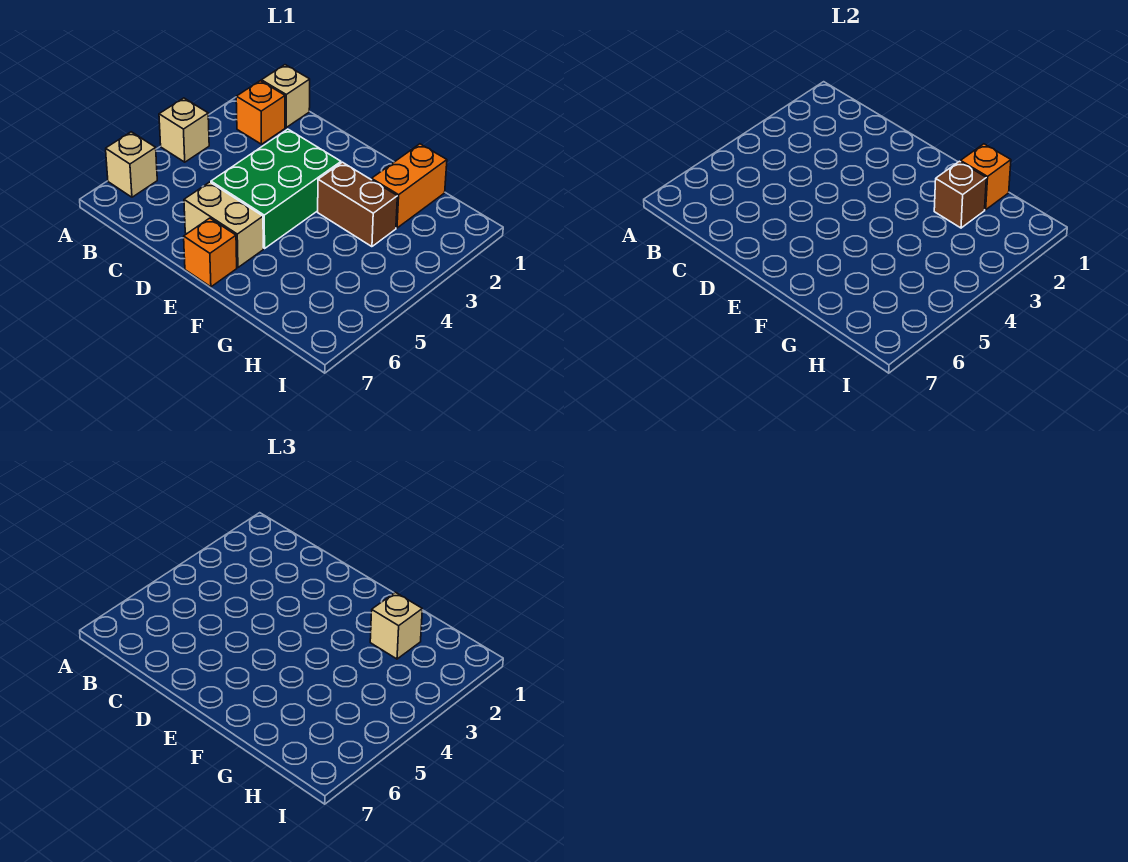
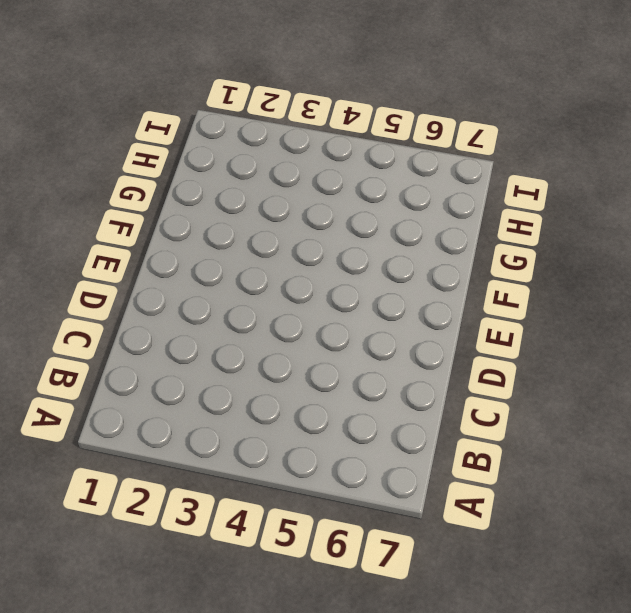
none -> tan 1x1 brick [159,98,209,162]
none -> tan 1x1 brick [106,132,157,197]
none -> tan 1x1 brick [261,65,310,127]

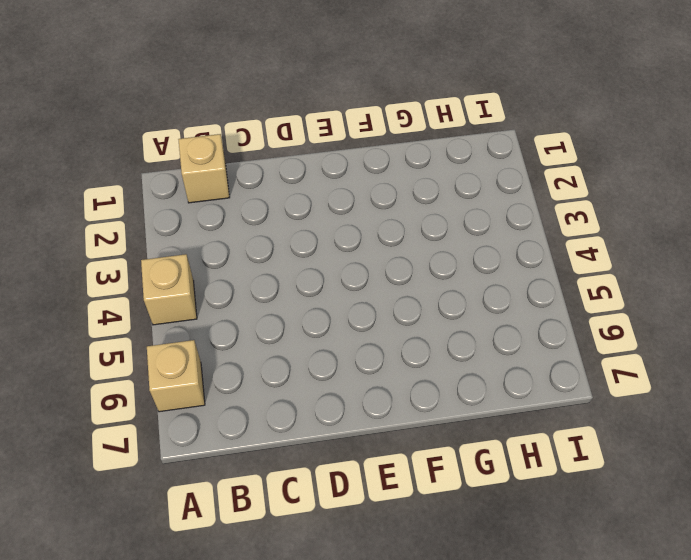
none -> orange 1x1 brick [236,81,285,144]
none -> green 2x3 brick [211,129,341,248]
none -> tan 1x2 brick [184,182,263,267]

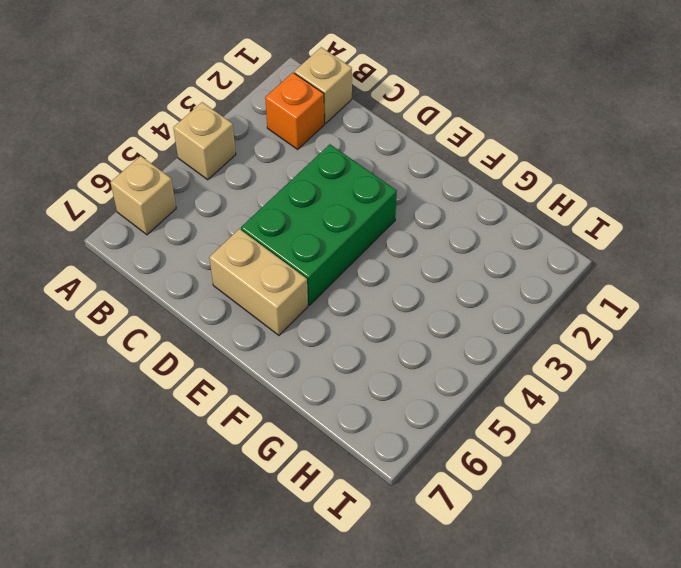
none -> orange 1x1 brick [184,218,237,287]
none -> brown 1x2 brick [318,162,397,247]
none -> orange 1x2 brick [372,144,447,228]

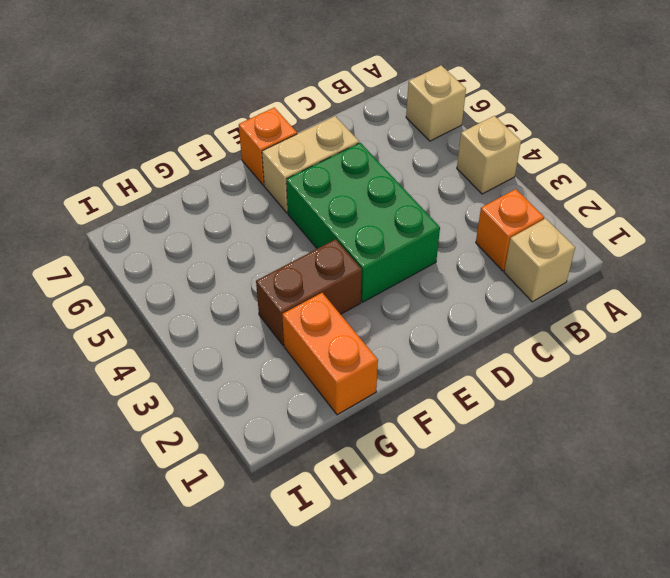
none -> orange 1x1 brick [961,144,1011,210]
none -> brown 1x1 brick [934,161,986,228]
none -> tan 1x1 brick [370,592,422,659]

